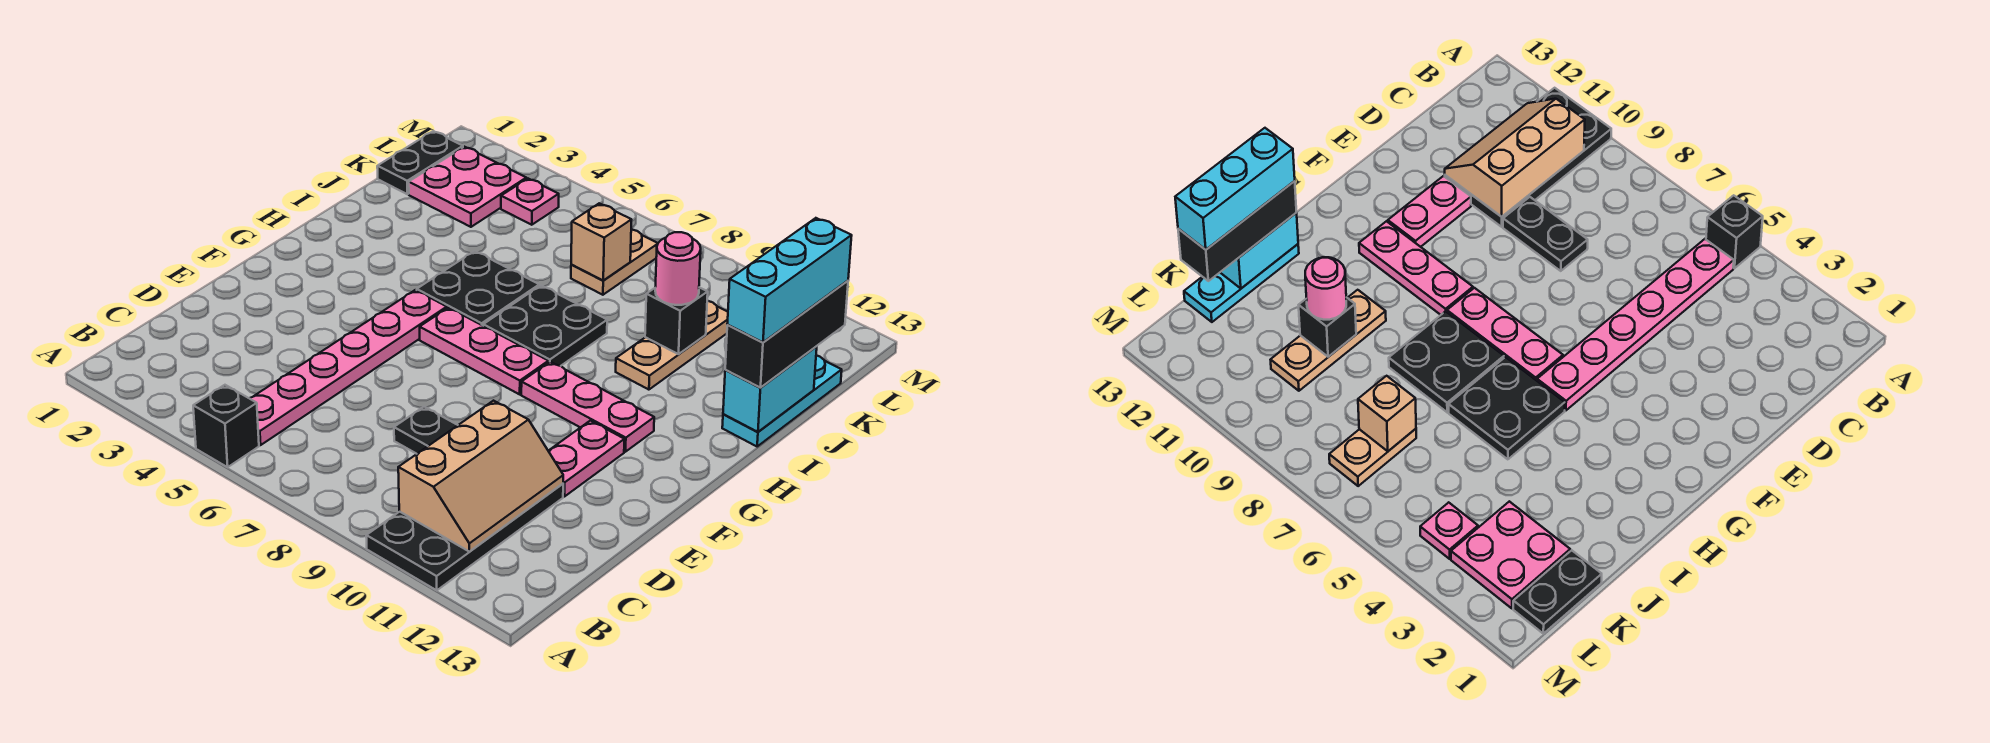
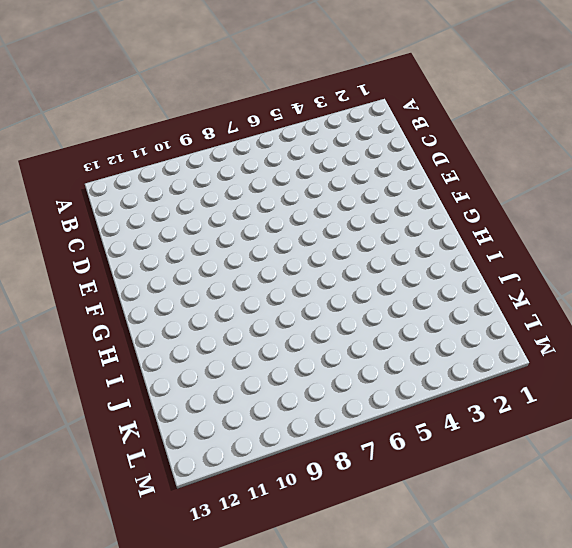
none -> black 1x1 brick [193,385,259,467]
none -> black 2x4 plate [366,484,563,590]
none -> pink 1x6 plate [249,290,447,445]

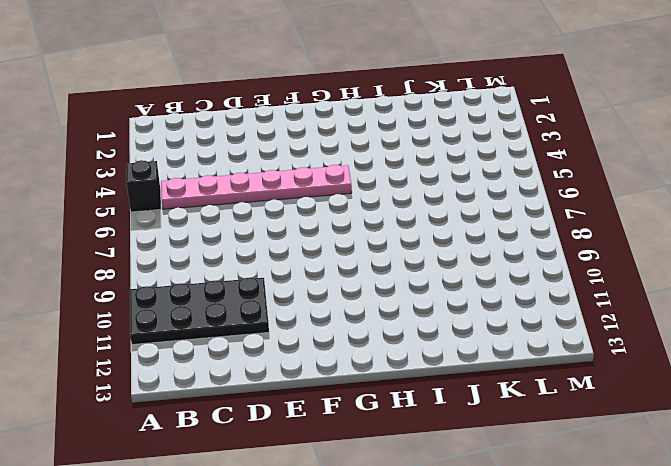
none -> black 1x2 plate [394,407,458,454]
none -> pink 1x2 plate [549,421,624,497]
none -> pink 1x3 plate [420,308,548,394]

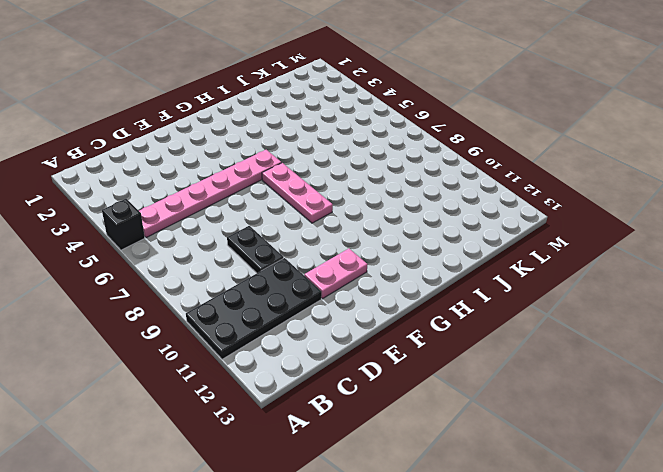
none -> pink 1x3 plate [521,362,654,452]
none -> black 2x2 plate [417,251,539,326]
none -> black 2x2 plate [483,286,607,366]

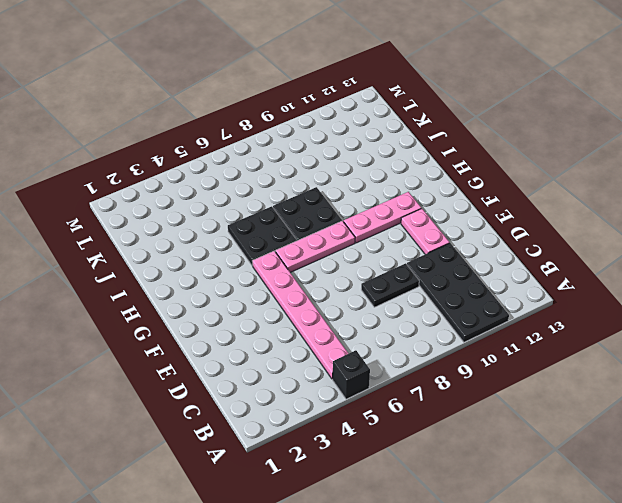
none -> tan 1x3 plate [616,301,728,390]
none -> cyan 1x3 plate [722,356,842,446]
none -> black 1x2 plate [377,131,463,194]

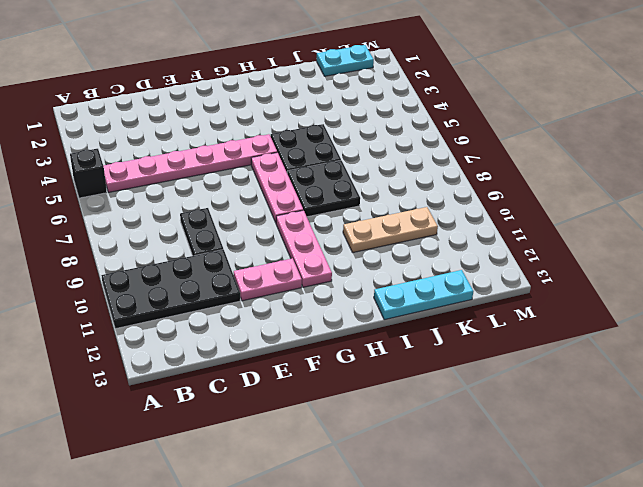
cyan 1x2 plate [317,45,374,76] -> black 1x2 plate [377,131,463,194]
none -> pink 2x2 plate [409,147,526,227]
none -> tan 1x2 plate [571,229,658,295]
none -> pink 1x1 plate [501,179,559,225]

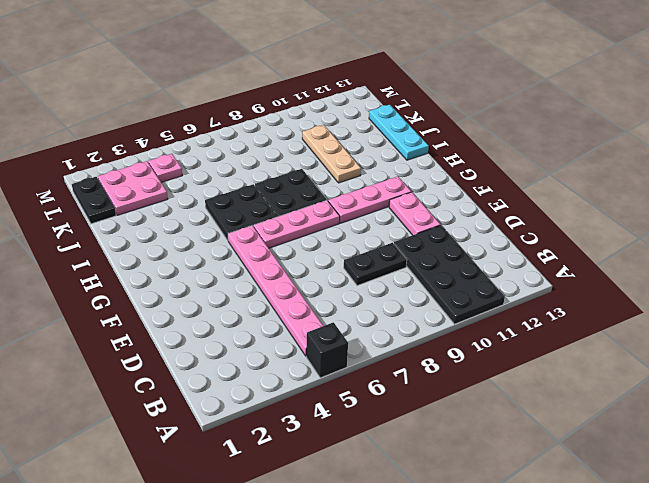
none -> tan 1x2 plate [571,229,658,295]
none -> tan 2x3 slope [398,401,563,551]
none -> cyan 1x2 brick [723,347,817,432]

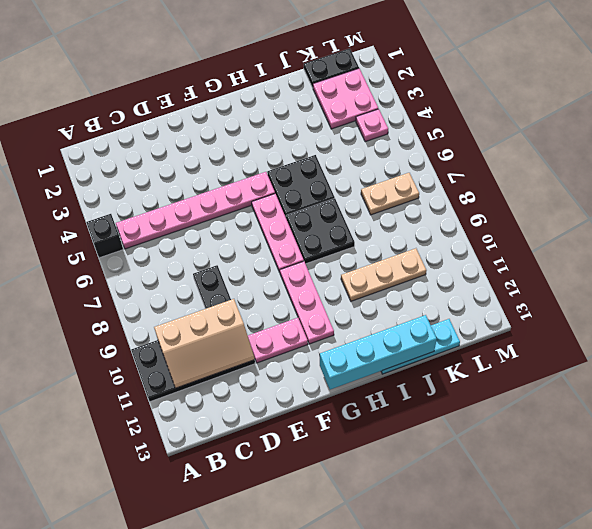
cyan 1x4 brick [320,315,437,389] -> cyan 1x2 brick [723,347,817,432]
none -> black 1x1 brick [645,287,708,354]
none -> tan 1x1 brick [571,203,631,281]
none -> black 1x3 brick [725,281,848,388]

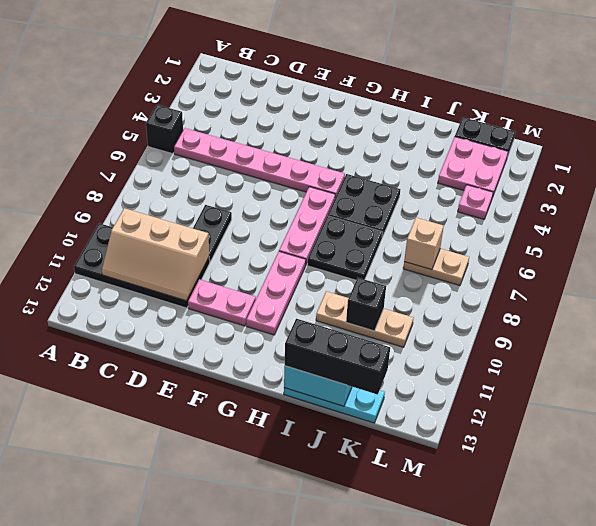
none -> pink 1x1 round brick [655,232,701,305]
none -> cyan 1x3 brick [727,218,852,342]

